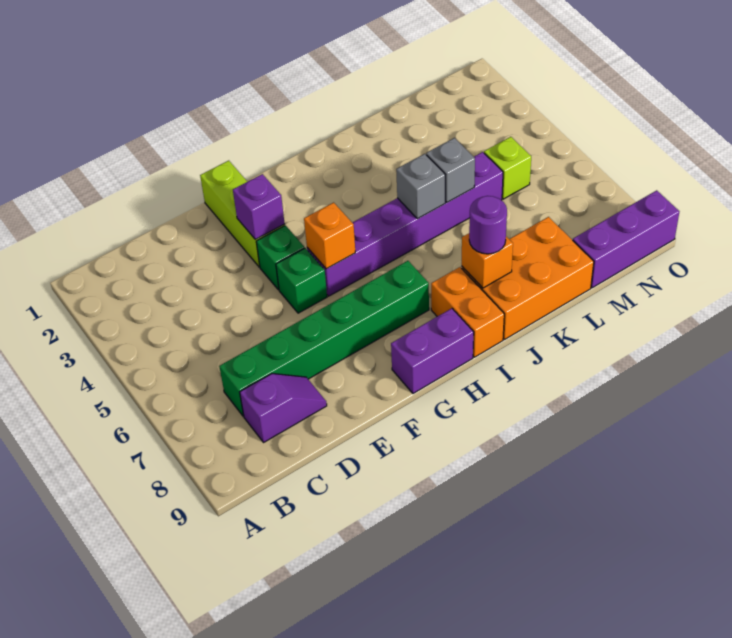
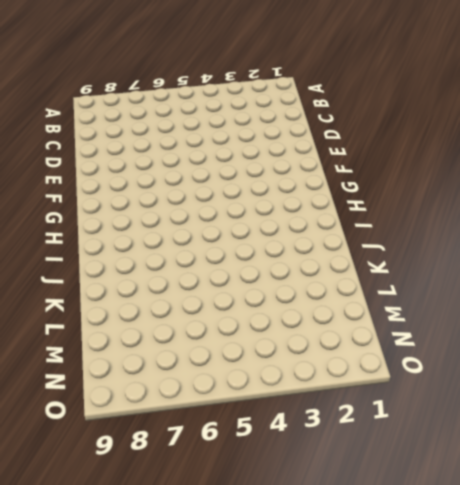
none -> green 1x6 brick [219,261,429,416]
none -> purple 1x2 slope [240,374,327,442]
none -> lime 1x3 brick [200,161,285,267]

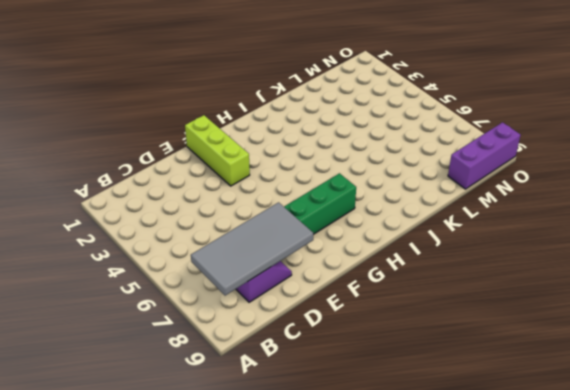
grey 2x4 tile [191,202,313,296] -> none
none -> green 1x1 brick [256,226,305,290]
none -> green 1x1 brick [276,248,327,313]
none -> purple 1x6 brick [307,152,503,296]

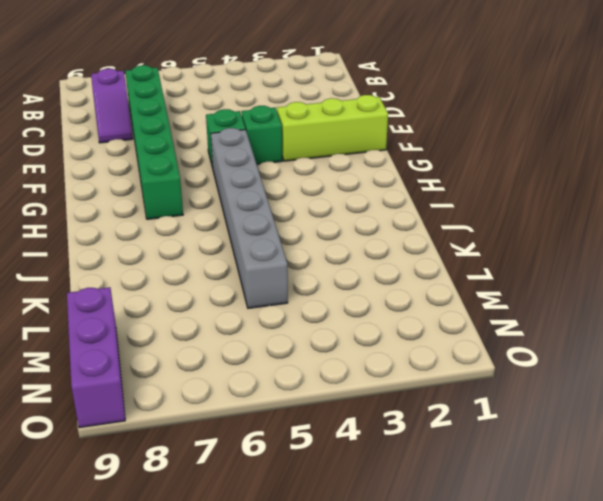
grey 1x6 brick [211,128,288,308] -> purple 1x6 brick [307,152,503,296]
none -> purple 1x2 brick [391,308,474,394]
none -> orange 1x2 brick [431,267,504,357]
none -> orange 2x3 brick [462,217,594,340]

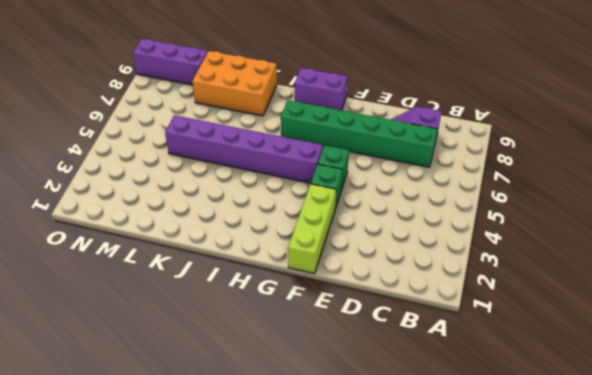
none -> orange 1x2 brick [431,267,504,357]
none -> lime 1x1 brick [484,137,531,199]
none -> purple 1x1 brick [233,174,285,240]

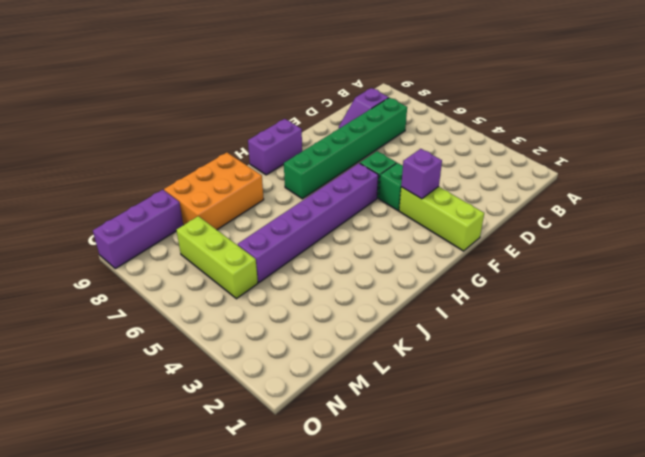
lime 1x3 brick [176,216,258,299] -> lime 1x1 brick [484,137,531,199]
none -> orange 1x2 brick [431,267,504,357]
none -> orange 1x1 brick [304,203,355,269]
none -> grey 1x1 brick [396,154,445,219]

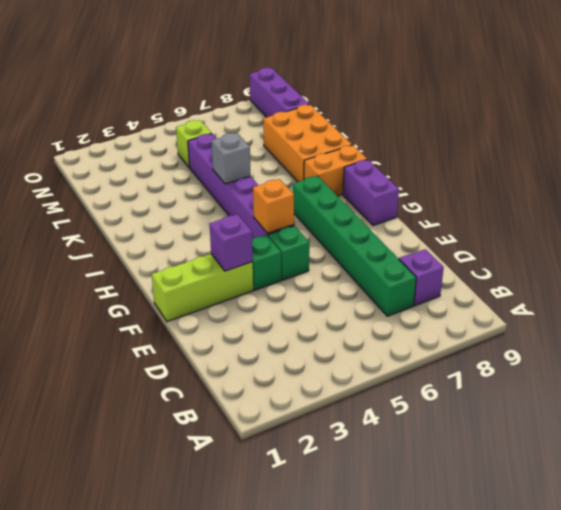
none -> orange 1x1 brick [462,234,513,288]
none -> grey 1x1 brick [426,138,475,202]
none -> purple 1x1 round brick [469,196,507,254]

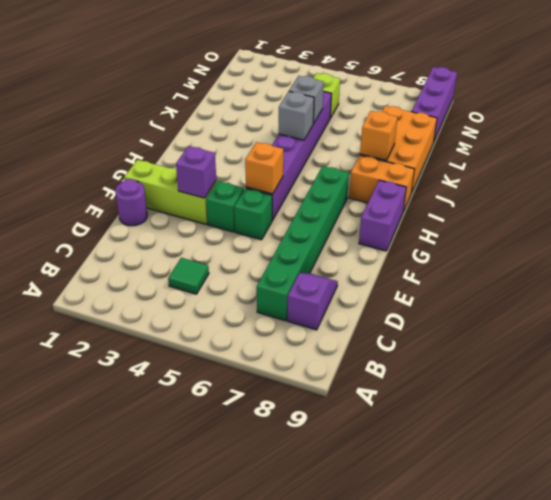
green 1x1 tile [168,258,209,294] -> none
purple 1x1 round brick [115,179,147,226] -> purple 1x1 round brick moved to [469,196,507,254]

